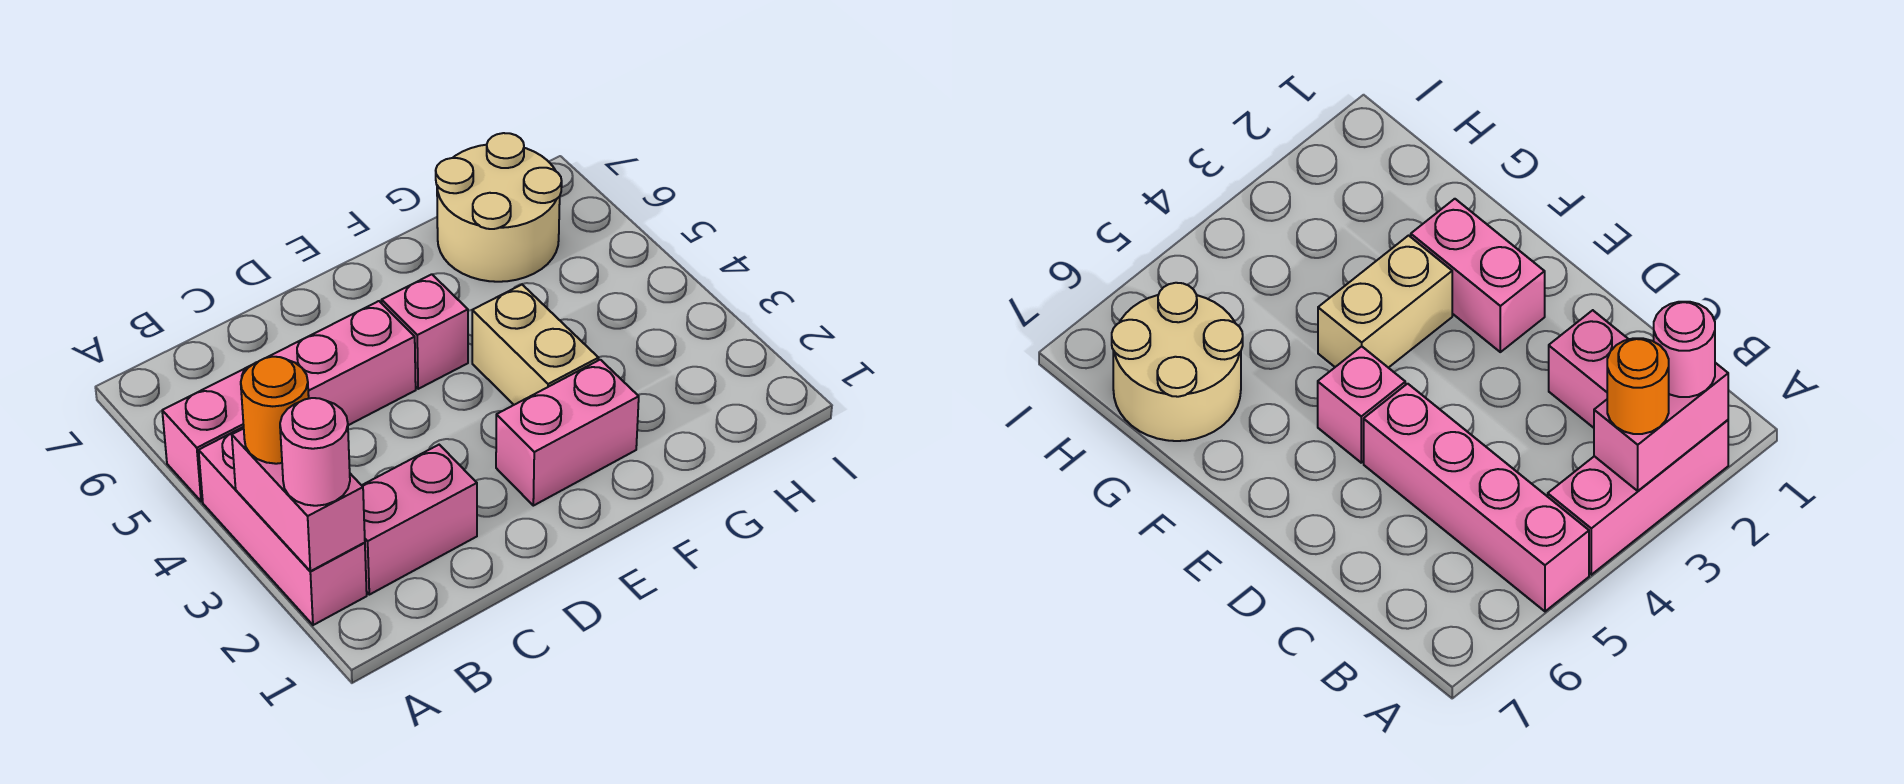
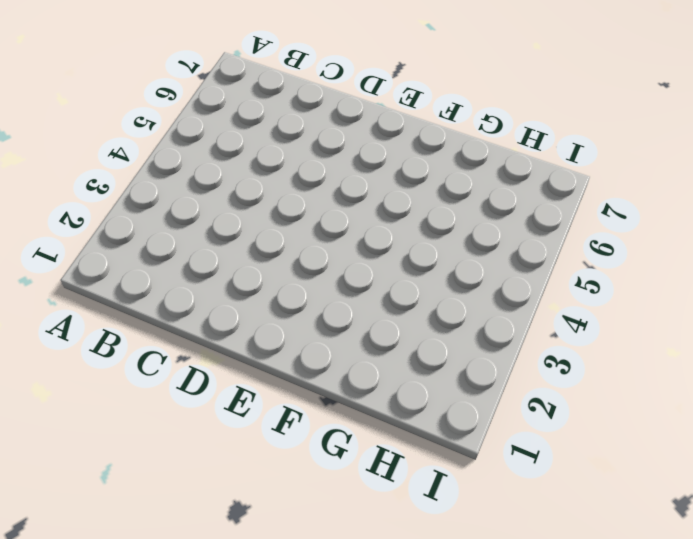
none -> pink 1x3 brick [199,427,367,625]
none -> pink 1x4 brick [162,301,416,501]

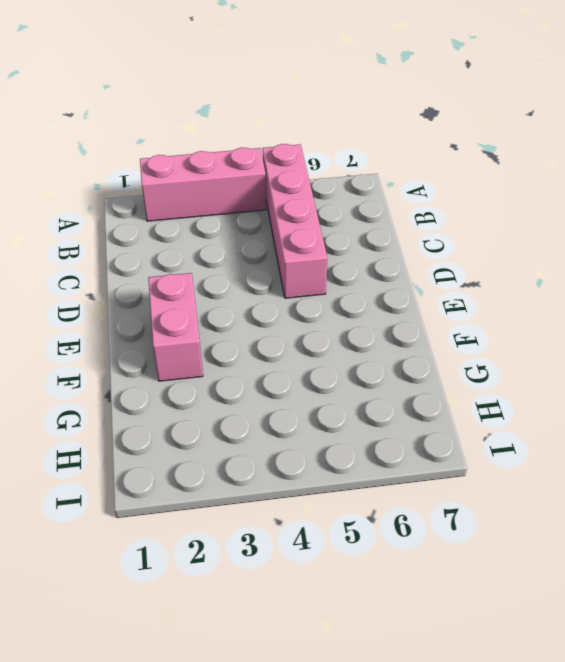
none -> pink 1x2 brick [362,445,477,595]
none -> pink 1x1 brick [382,274,468,389]

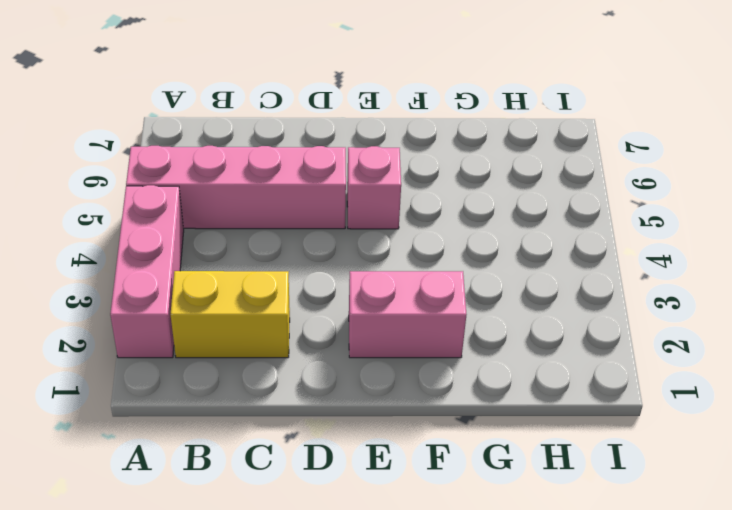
yellow 1x2 brick [170,271,290,358] -> pink 1x2 brick [362,445,477,595]
none -> tan 1x2 brick [472,285,598,405]
none -> tan 2x2 round brick [436,133,562,282]

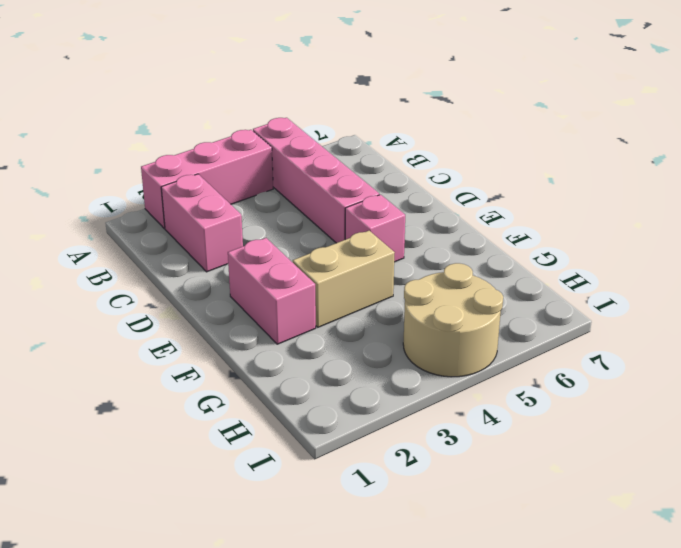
tan 2x2 round brick [403,263,503,377] -> tan 2x2 round brick moved to [436,133,562,282]
none -> pink 1x2 brick [232,428,365,571]
none -> pink 1x1 round brick [280,398,350,506]

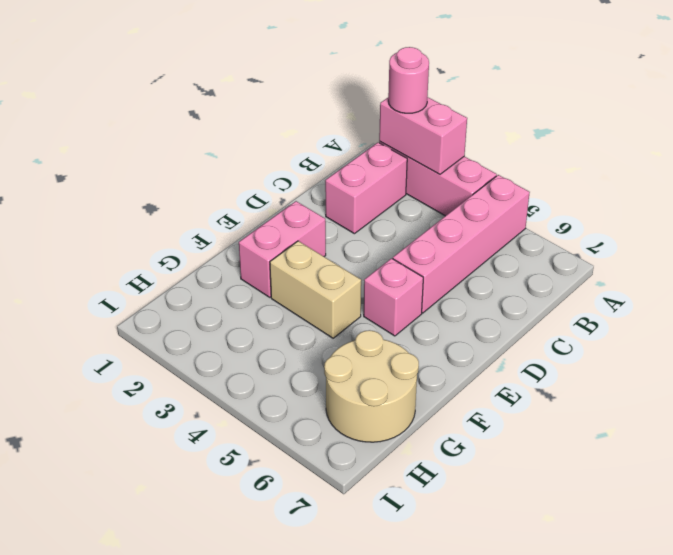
none -> orange 1x1 round brick [241,357,309,464]

